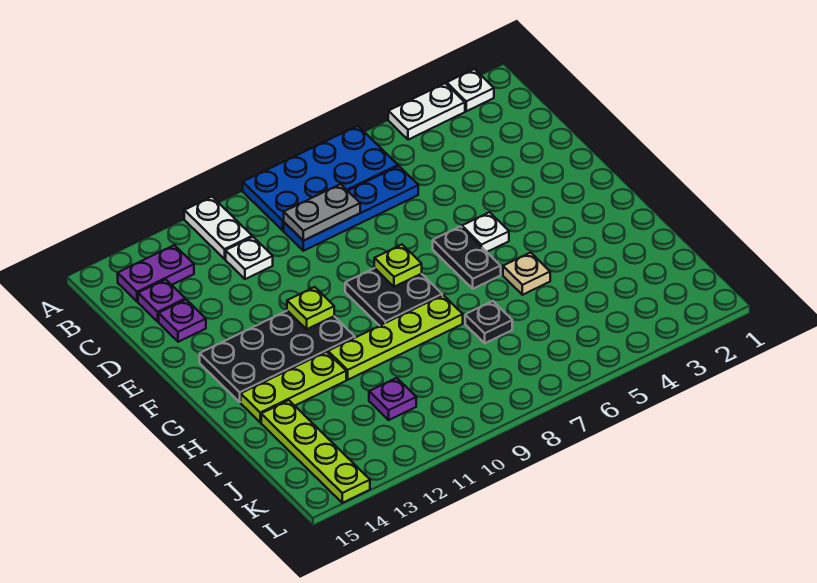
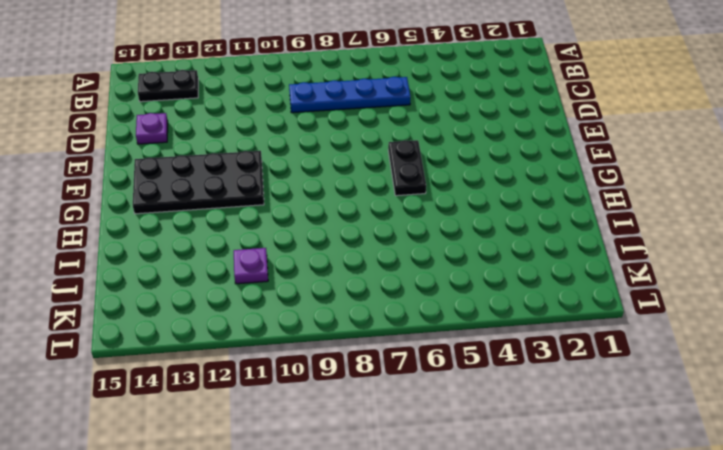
black 1x2 plate [138,70,198,102] -> purple 1x2 plate [118,245,194,302]
none -> white 1x1 plate [447,69,494,111]
none -> white 1x2 plate [388,83,465,140]
none -> blue 2x4 plate [243,126,398,231]

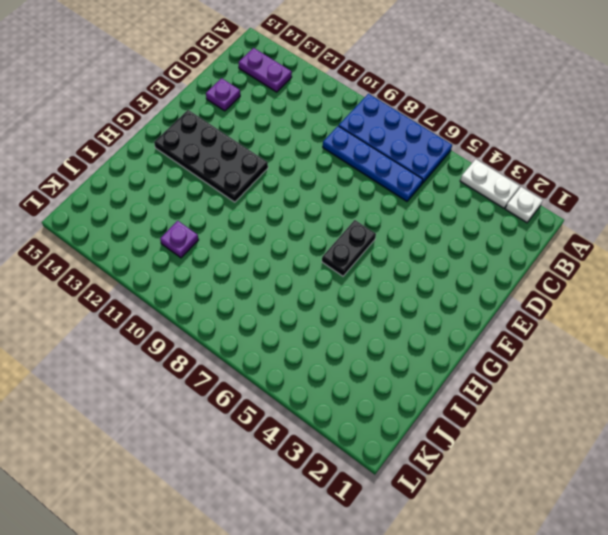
none -> white 1x2 plate [184,197,252,259]
none -> white 1x1 plate [226,237,273,279]
none -> purple 1x1 plate [138,279,185,322]

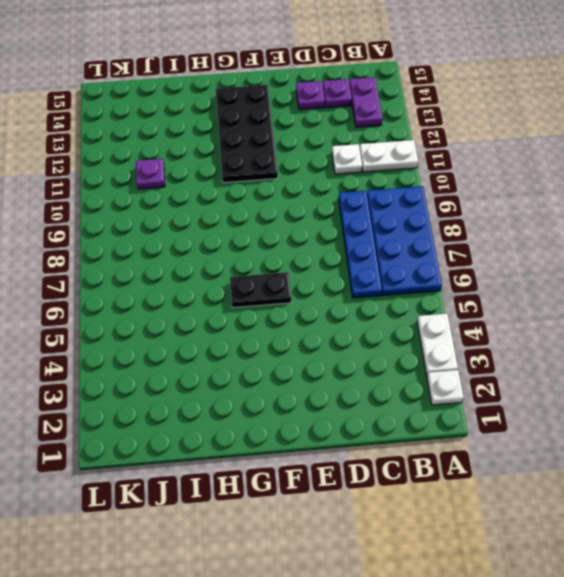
none -> white 1x1 plate [462,212,509,252]
none -> black 2x2 plate [345,268,442,326]
none -> tan 1x1 plate [503,253,550,295]

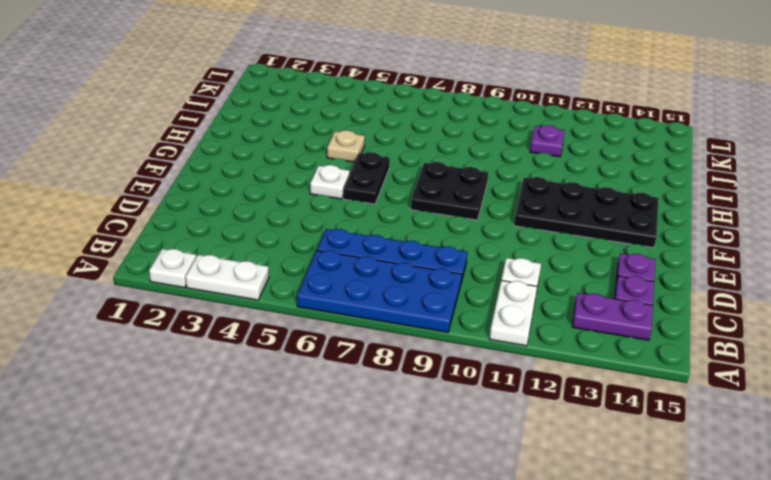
none -> lime 1x4 plate [328,295,463,380]
none -> lime 1x3 plate [241,352,346,422]
none -> black 1x1 plate [465,301,512,343]

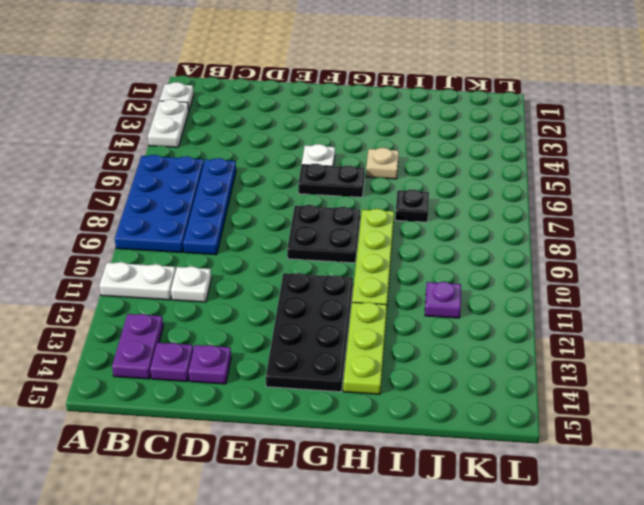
none -> lime 1x4 plate [261,400,370,503]
none -> grey 1x2 plate [284,184,360,241]
none -> lime 1x1 plate [374,245,422,287]

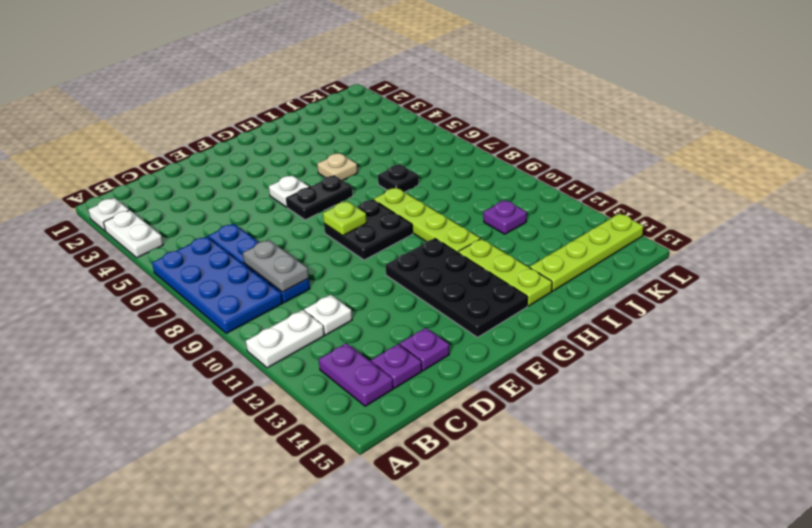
none -> lime 1x1 plate [287,287,334,329]

